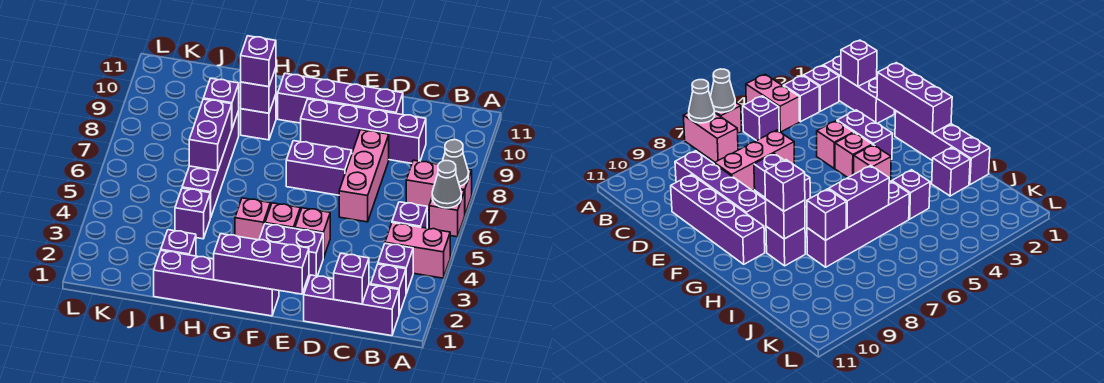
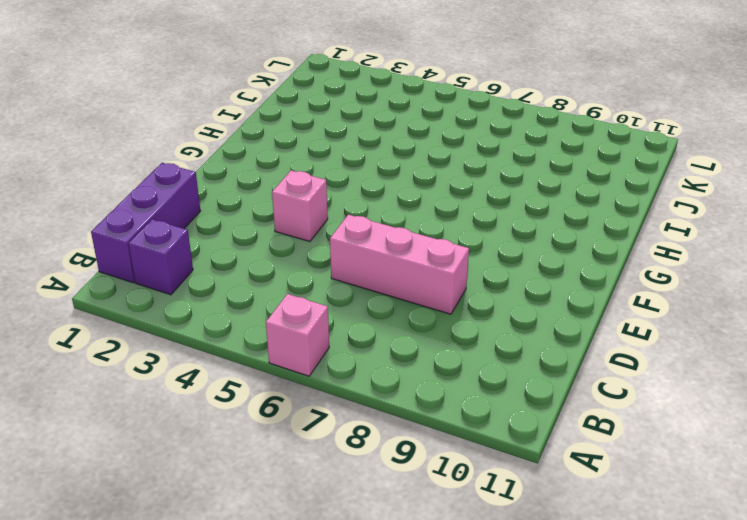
none -> pink 1x2 brick [385,223,450,278]
none -> pink 1x2 brick [406,160,472,214]
none -> purple 1x1 brick [378,243,413,294]

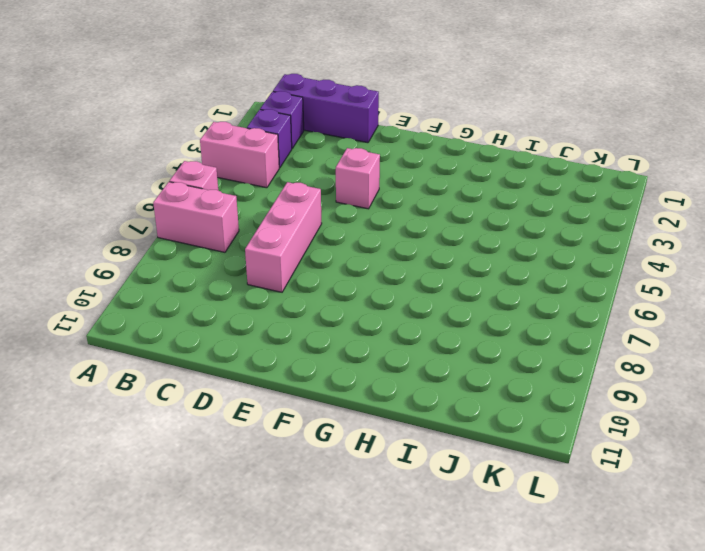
none -> purple 1x1 brick [392,202,427,228]
none -> purple 1x4 brick [301,99,426,163]
none -> purple 1x4 brick [278,73,403,123]

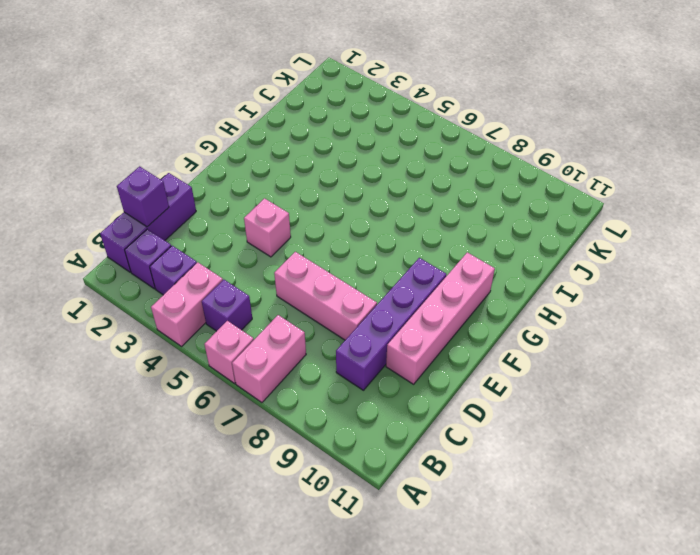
pink 1x4 brick [386,252,495,384] -> purple 1x4 brick [278,73,403,123]
none -> purple 1x2 brick [259,224,323,278]
none -> purple 1x2 brick [286,141,352,195]
none -> purple 1x4 brick [154,250,279,316]

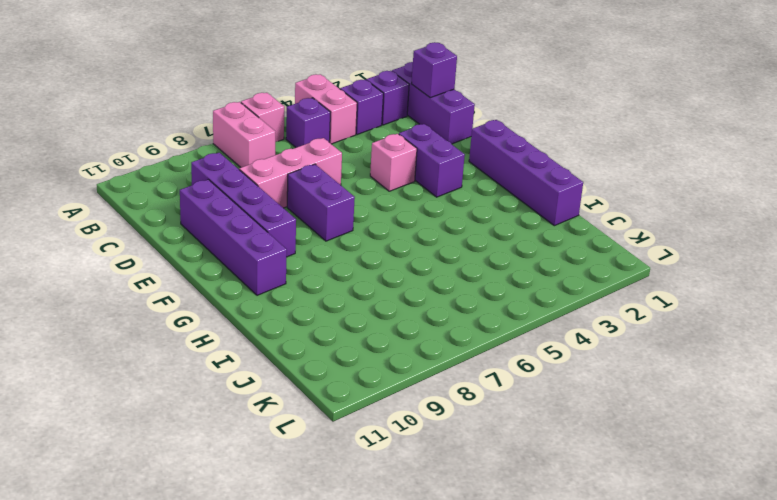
none -> pink 1x1 brick [265,203,300,229]
none -> pink 1x1 brick [235,198,270,240]
none -> purple 1x1 brick [241,95,276,140]

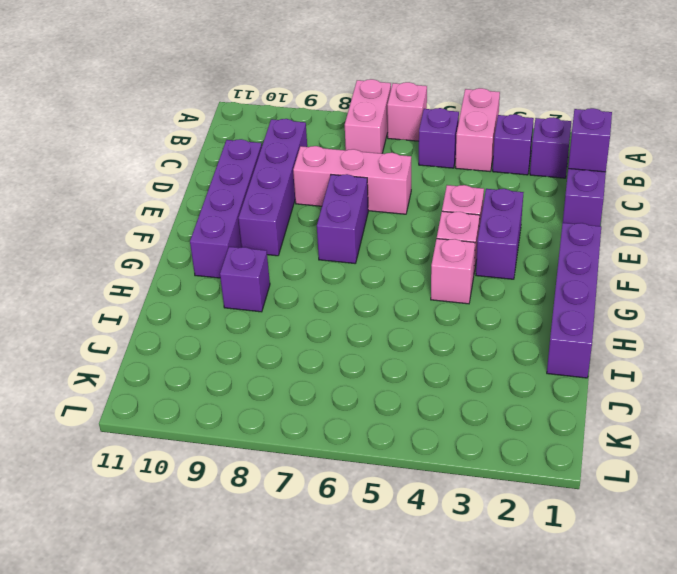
none -> purple 1x1 brick [161,230,196,256]
none -> purple 1x1 brick [175,188,210,239]
none -> purple 1x4 brick [182,111,239,218]

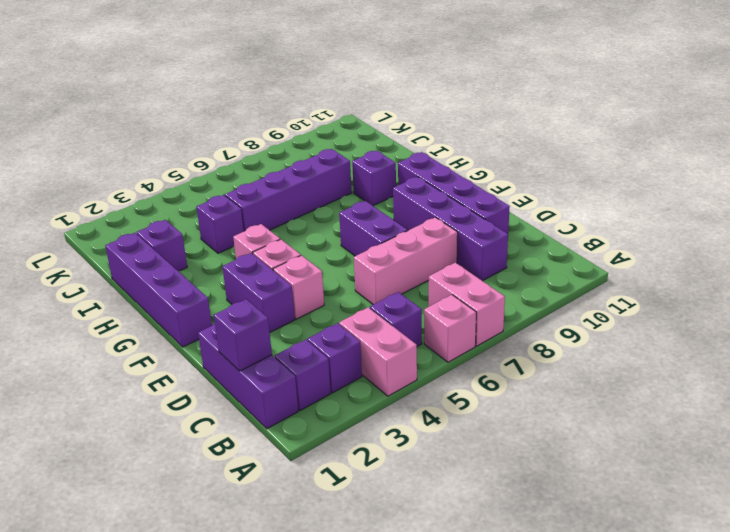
none -> grey 1x1 cone [432,161,461,208]
none -> grey 1x1 cone [443,140,469,186]
none -> purple 1x3 brick [214,234,309,294]

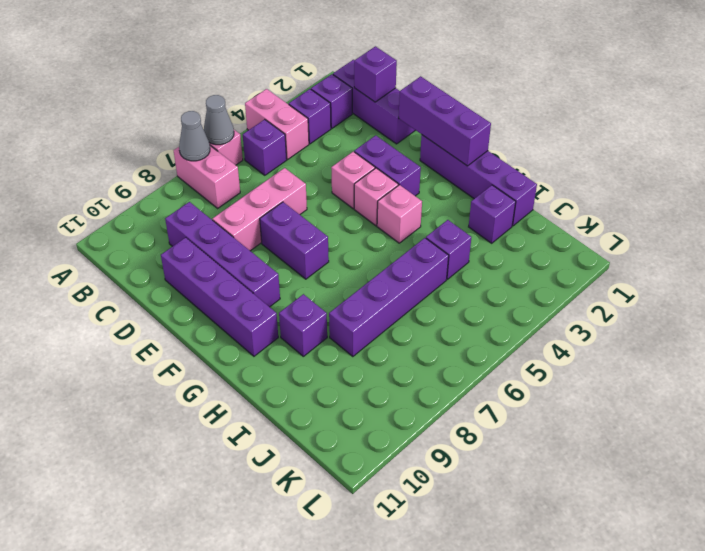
none -> purple 1x1 brick [241,68,276,113]
none -> purple 1x2 brick [189,99,232,171]
none -> purple 1x1 brick [204,78,239,128]

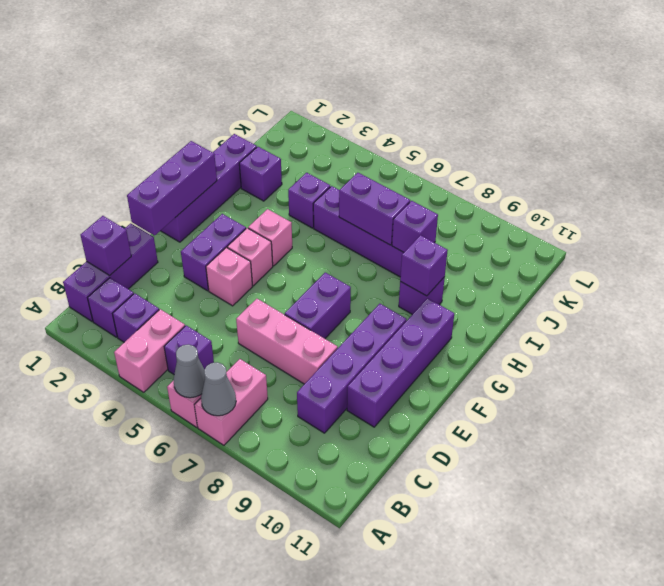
none -> purple 1x1 brick [241,36,276,87]

